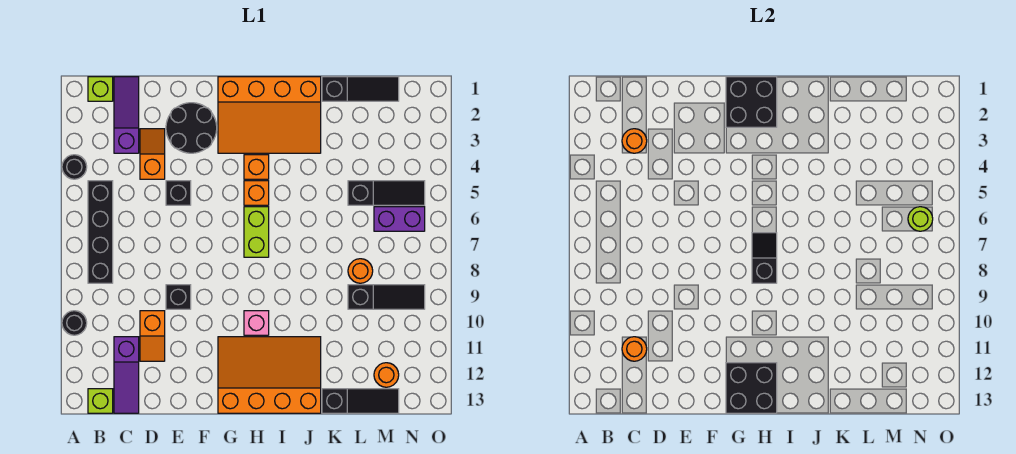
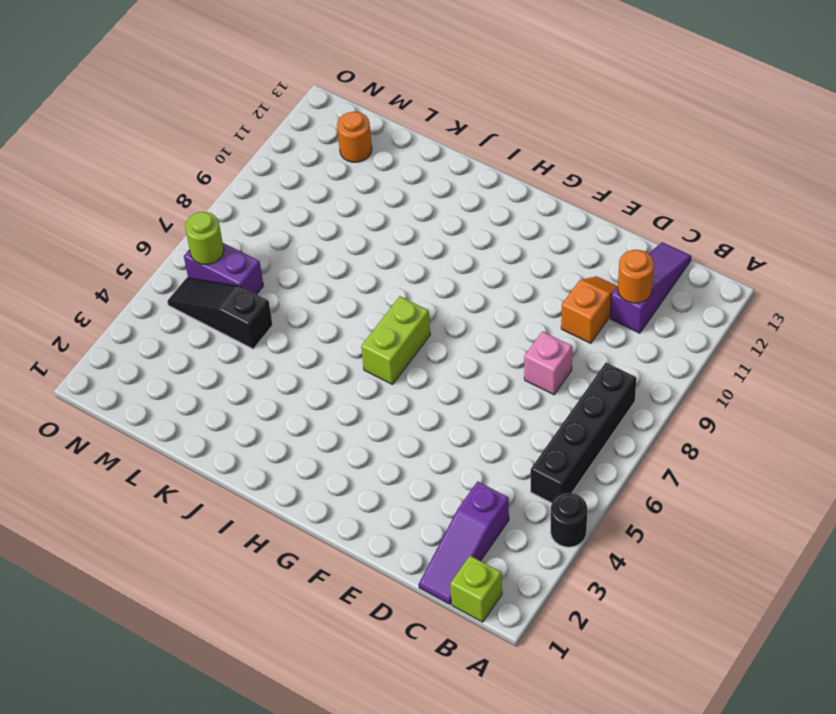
pink 1x1 brick [524,331,572,395] -> pink 1x1 brick moved to [244,311,269,335]
none -> black 1x1 round brick [62,311,87,335]
none -> lime 1x1 brick [88,389,113,413]
none -> orange 1x2 slope [140,129,165,179]
none -> black 2x2 round brick [166,103,217,153]

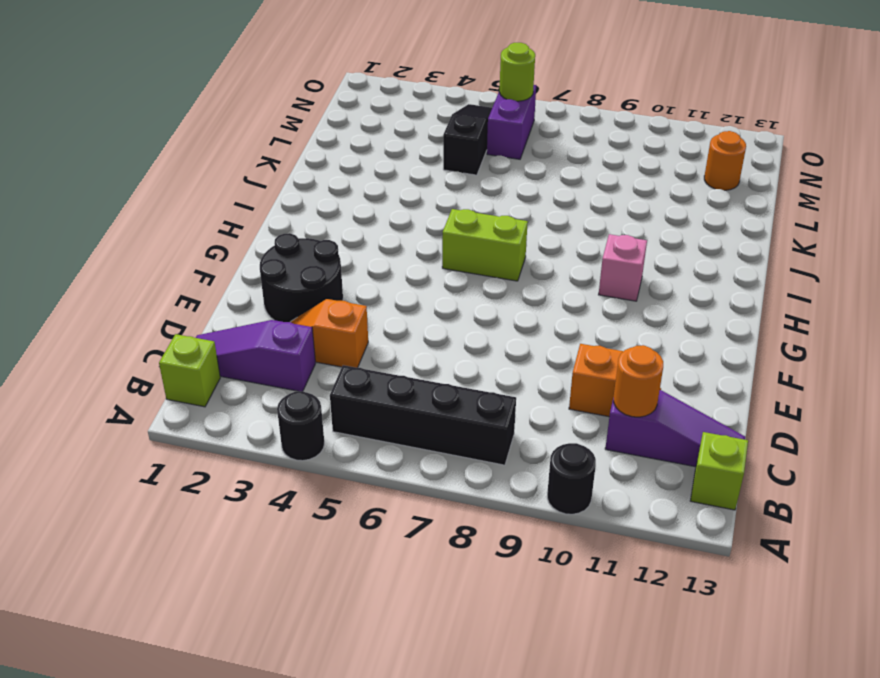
none -> black 1x1 brick [166,181,191,205]
none -> black 1x1 brick [166,285,191,309]
none -> orange 3x4 slope [218,77,321,153]
none -> orange 3x4 slope [218,337,321,413]

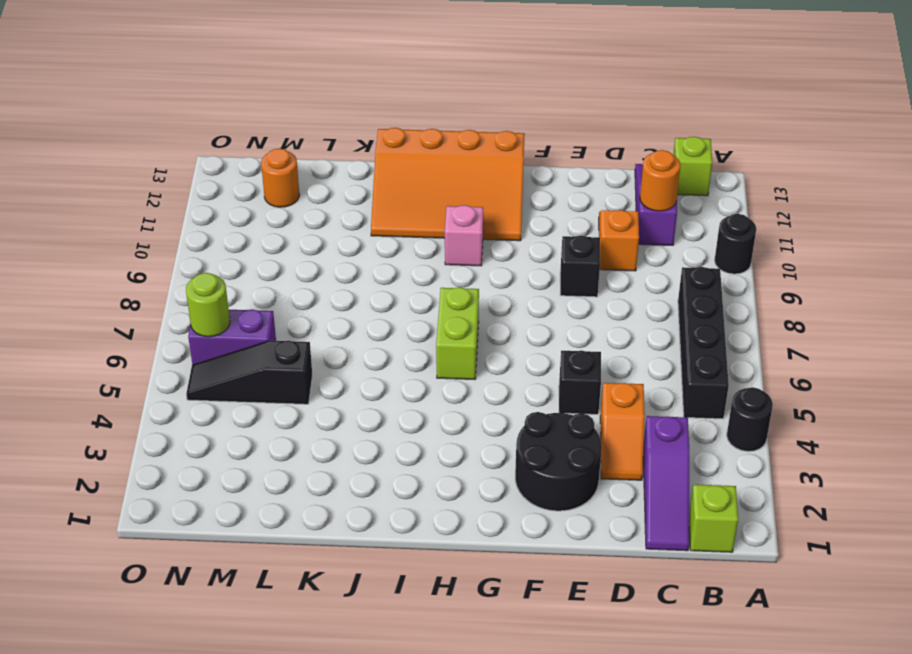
none -> orange 3x4 slope [218,77,321,153]
none -> orange 1x1 brick [244,155,269,179]
none -> orange 1x1 brick [244,181,269,205]
none -> black 1x3 slope [322,77,399,101]

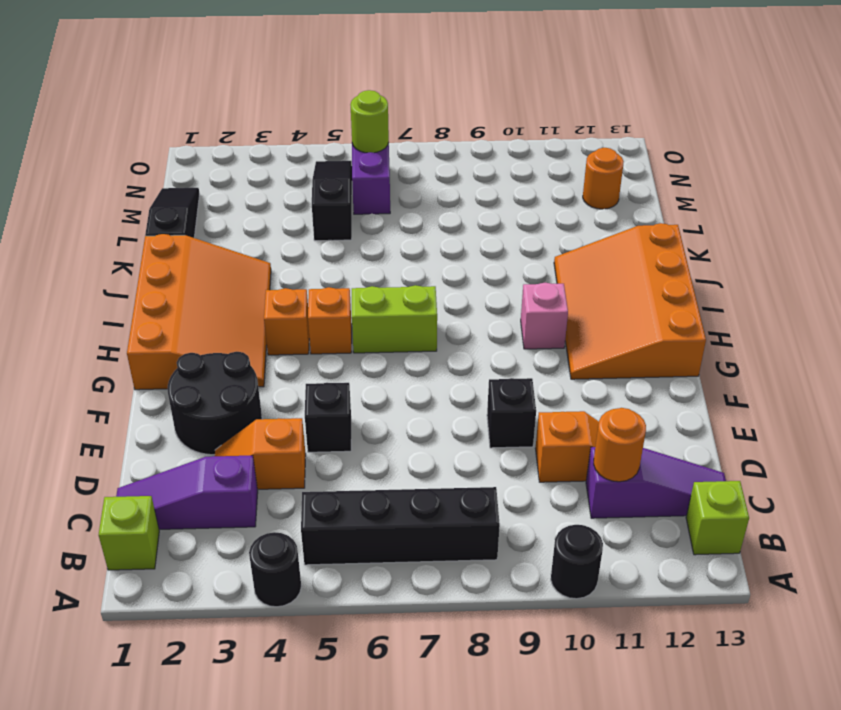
none -> black 1x3 slope [322,389,399,413]
none -> orange 1x1 round brick [348,259,373,283]
none -> black 1x3 slope [348,285,425,309]
none -> orange 1x1 round brick [622,129,647,153]

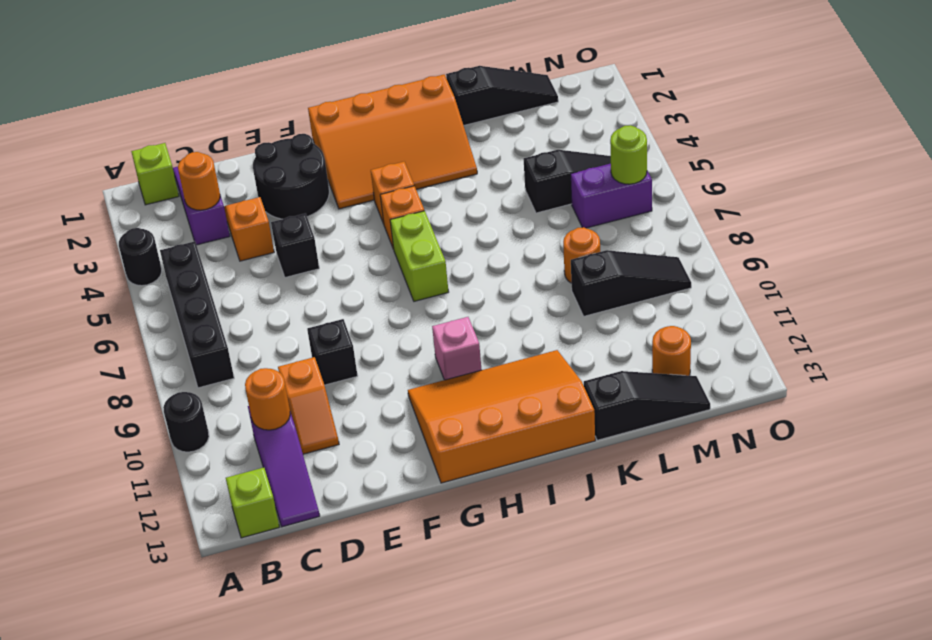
none -> black 2x2 brick [726,77,777,127]
none -> black 2x2 brick [726,363,777,413]
none -> black 1x2 slope [752,233,777,283]

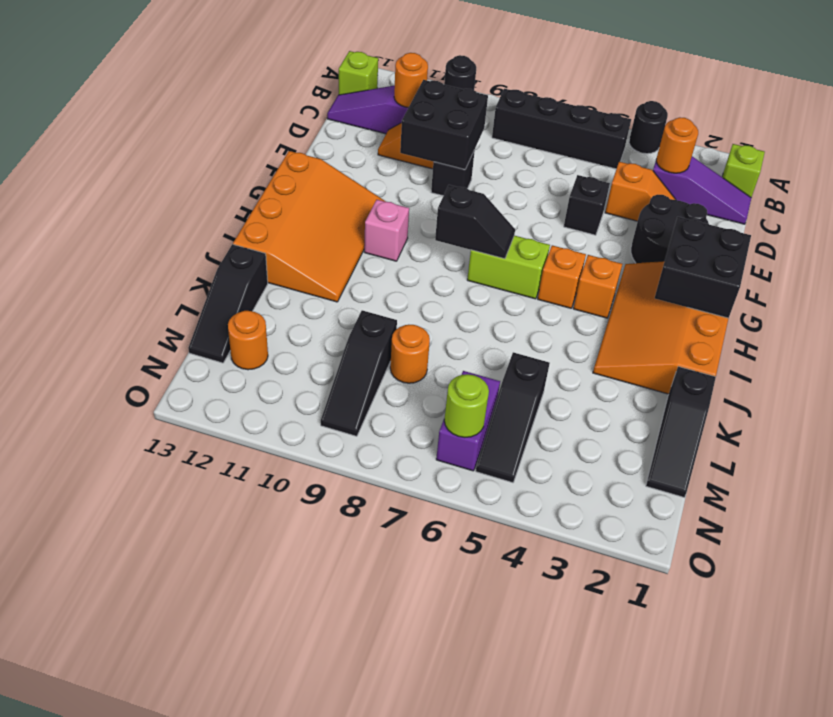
black 2x2 brick [400,80,488,169] -> black 2x2 brick moved to [726,363,777,413]

